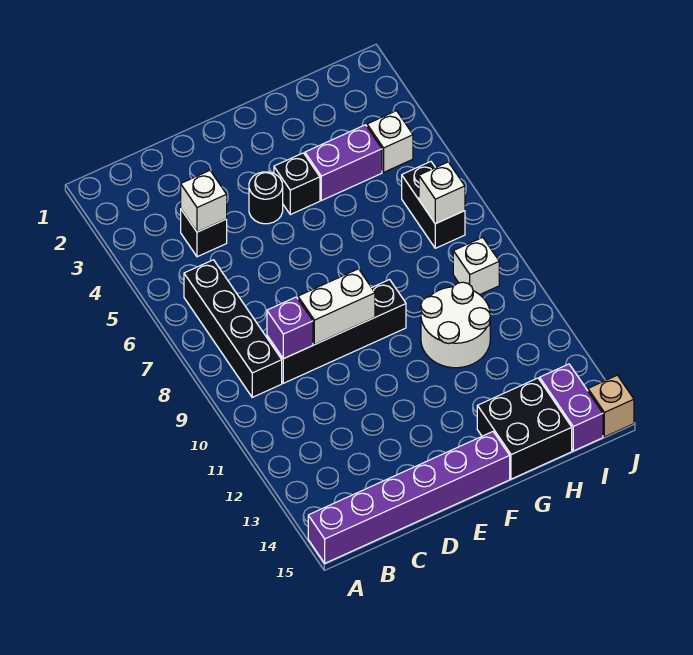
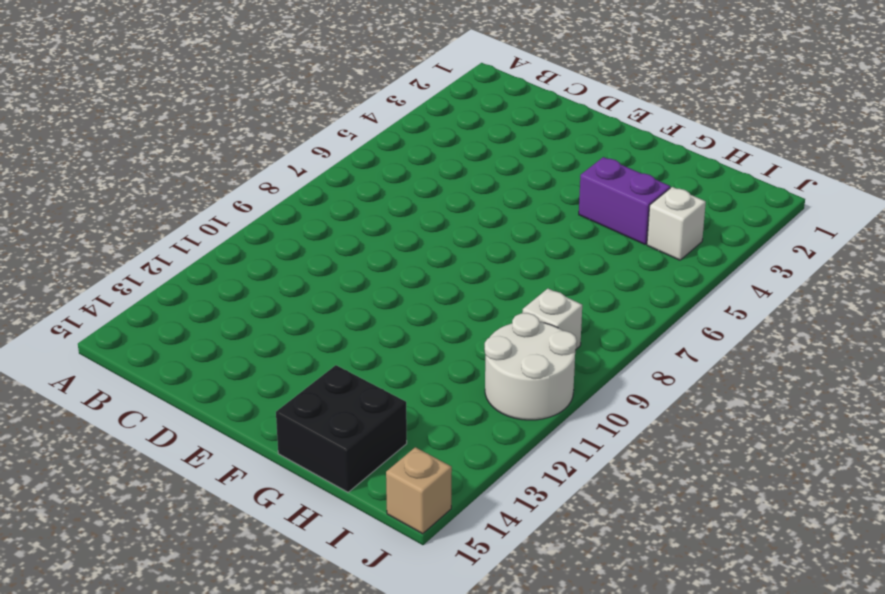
white 2x2 round brick [484,313,577,420] -> white 2x2 round brick moved to [421,282,490,368]
none -> purple 1x6 brick [308,432,510,563]
none -> black 1x4 brick [184,260,282,397]
none -> black 1x1 brick [181,210,227,257]

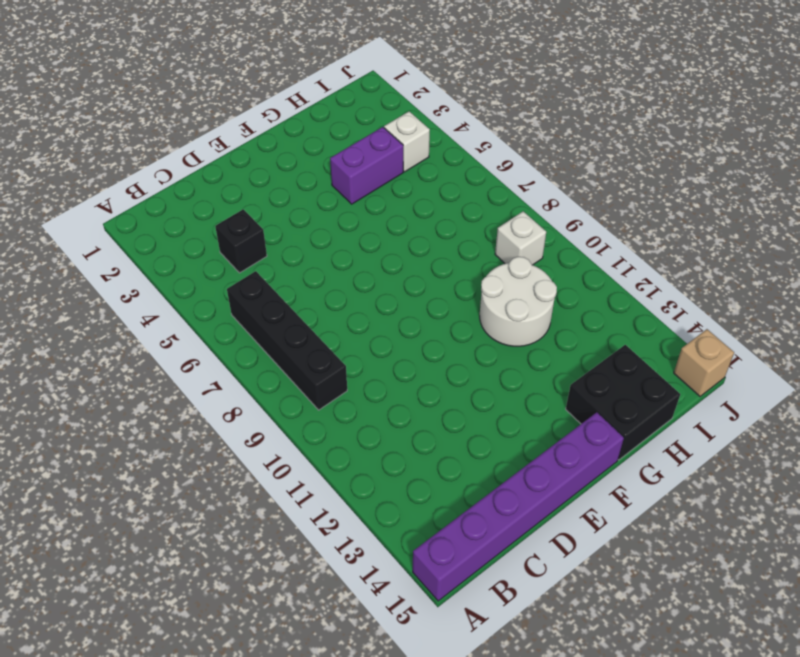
none -> black 1x4 brick [267,280,406,383]
none -> black 1x1 round brick [249,172,283,224]
none -> black 1x1 brick [274,153,320,215]

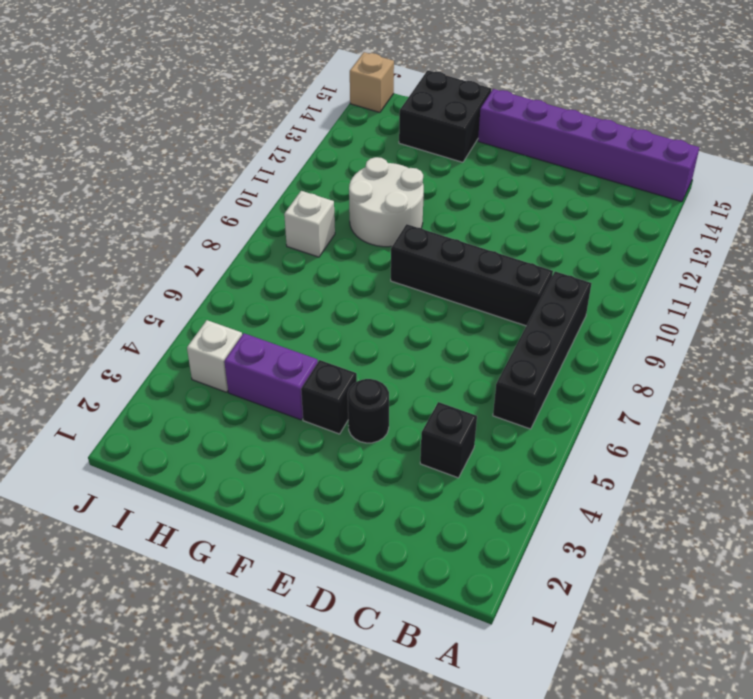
none -> black 1x2 brick [402,162,465,248]
none -> purple 1x2 brick [540,364,603,451]
none -> white 1x1 brick [181,171,227,232]

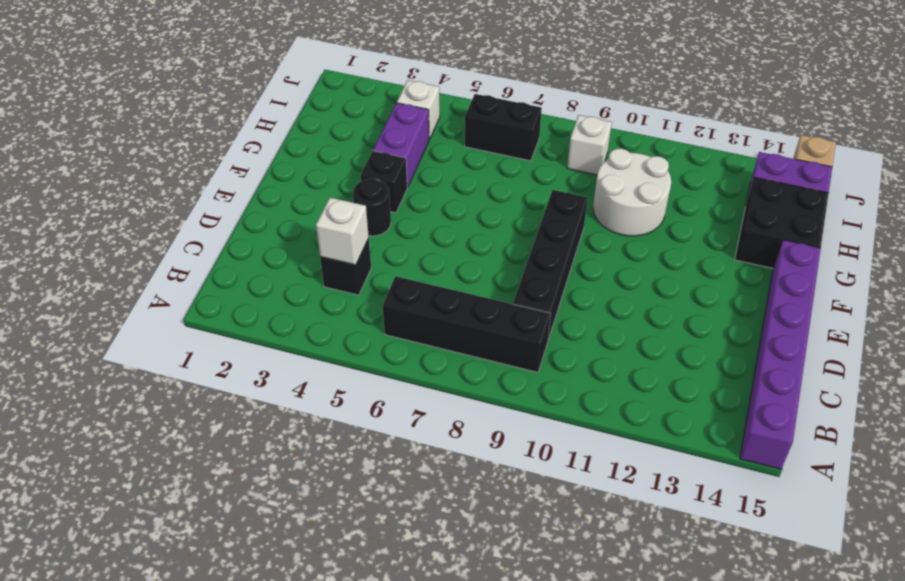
none -> purple 1x1 brick [267,297,313,359]
none -> white 1x2 brick [298,269,375,345]
none -> white 1x1 brick [419,162,465,224]

